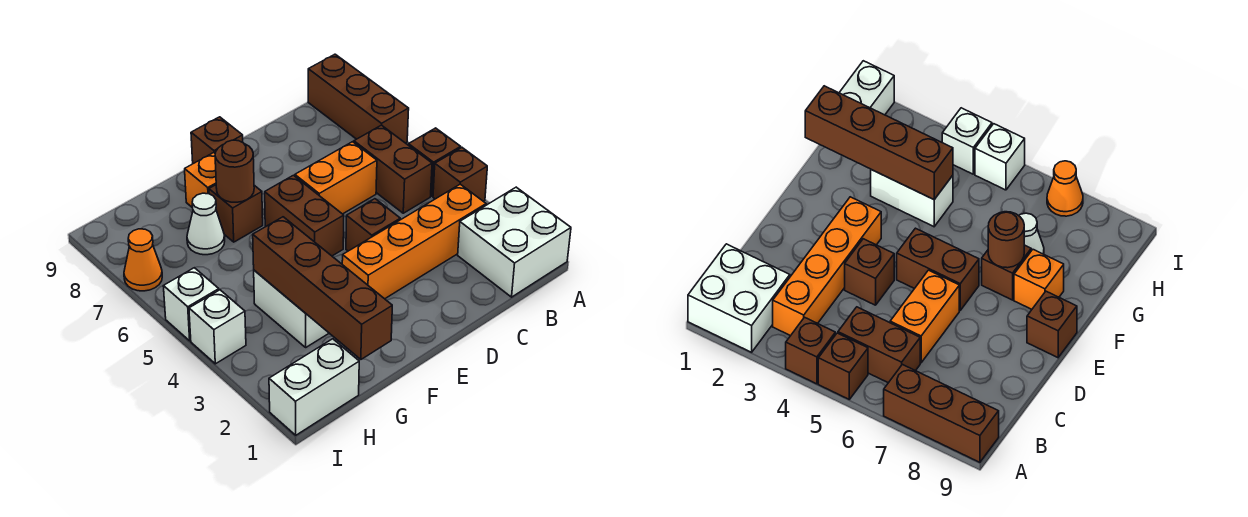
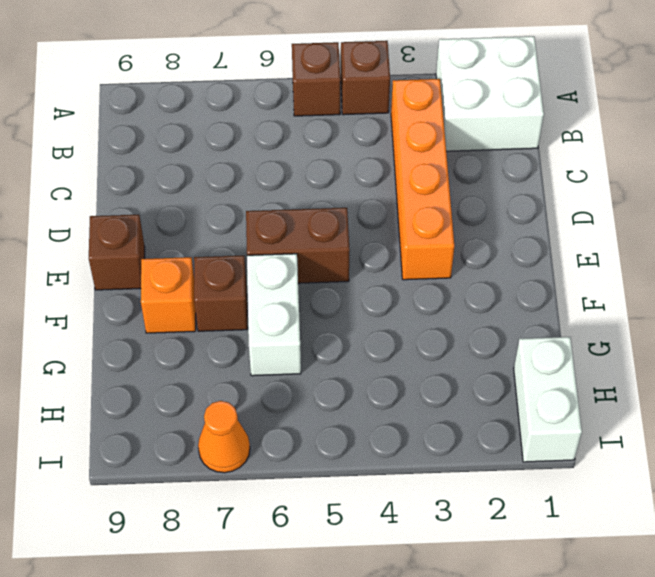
white 1x2 brick [247,254,301,376] -> white 1x2 brick turned to [254,270,329,347]
none -> brown 1x3 brick [308,54,409,143]
none -> brown 1x2 brick [354,125,432,213]
none -> orange 1x2 brick [295,142,377,214]

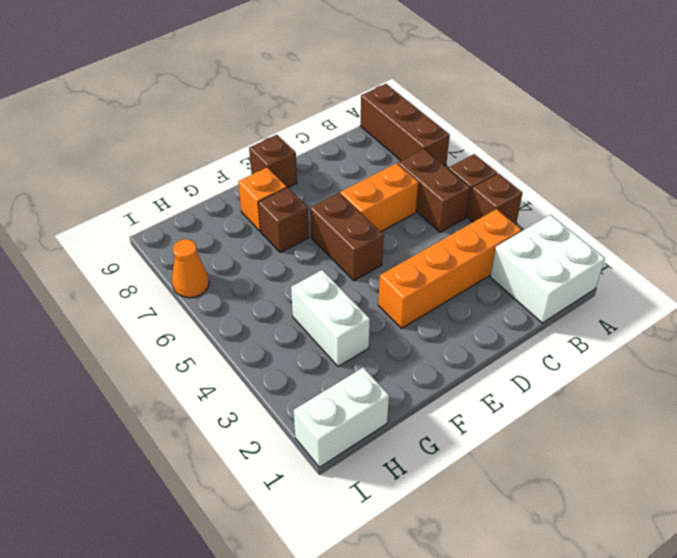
none -> brown 1x1 brick [346,199,400,251]
none -> white 1x1 cone [187,193,225,255]
none -> white 1x1 brick [189,290,246,364]

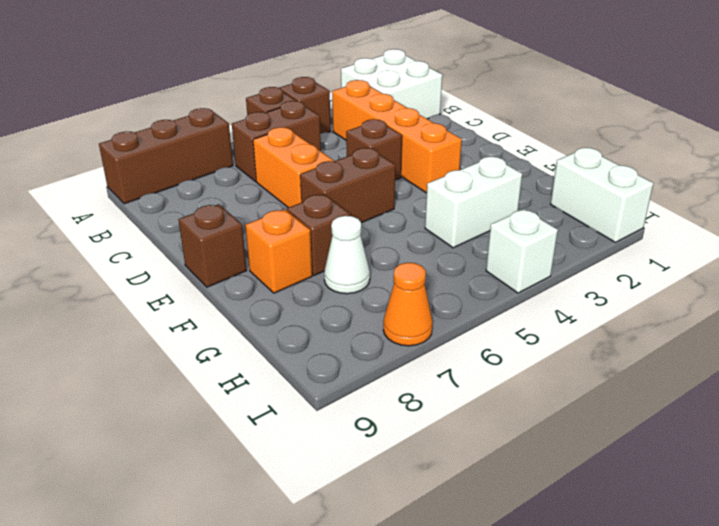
none -> white 1x1 brick [163,268,219,341]
none -> brown 1x1 round brick [215,140,254,202]
none -> brown 1x4 brick [253,217,392,359]

